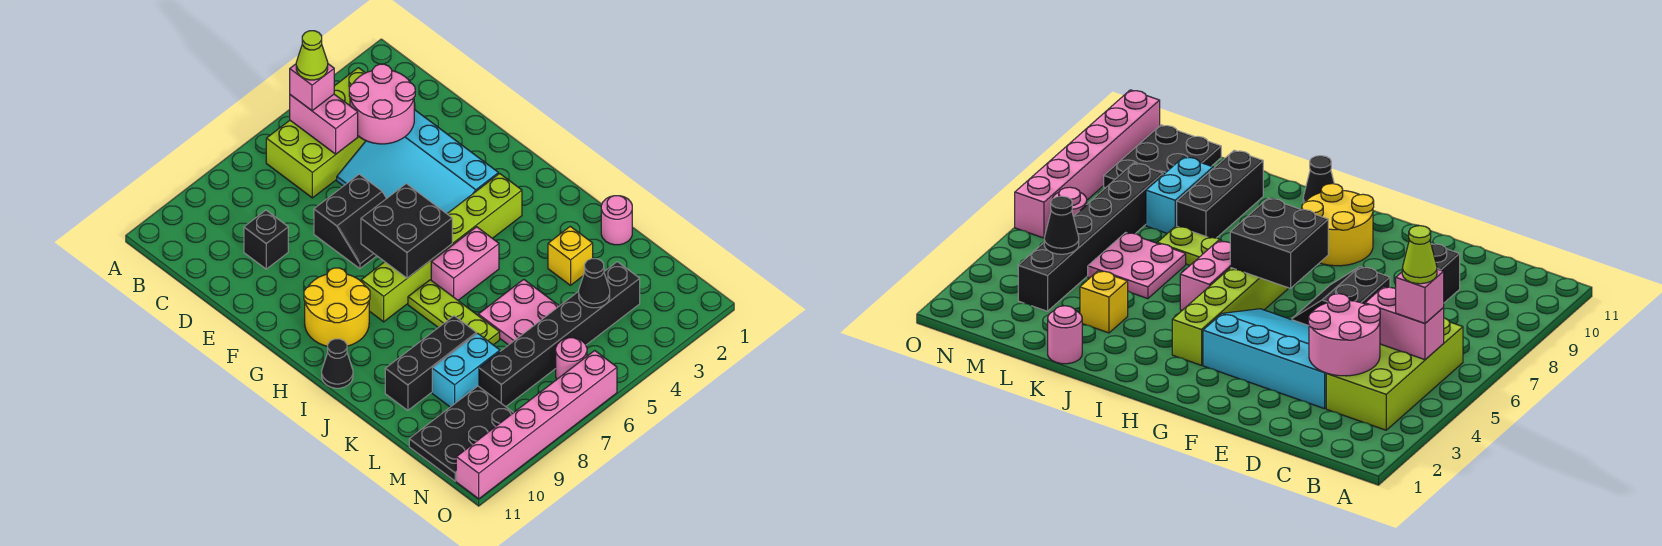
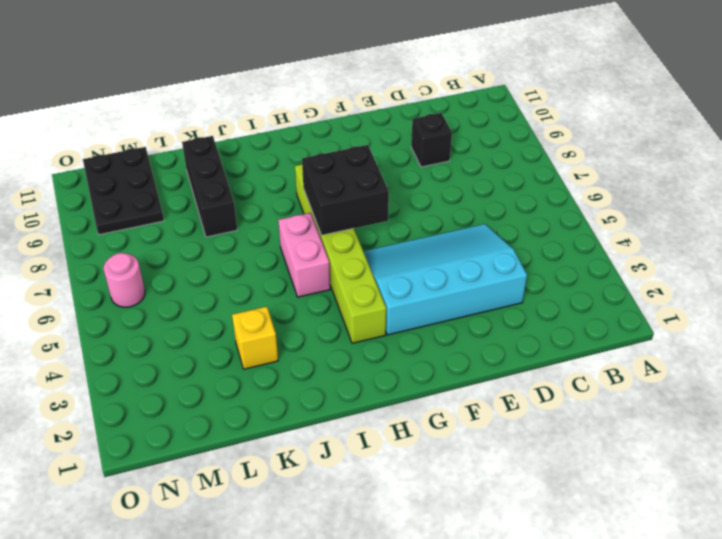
none -> lime 2x4 brick [266,68,366,198]
none -> black 2x2 slope [314,174,387,269]
none -> yellow 2x2 round brick [304,268,370,347]

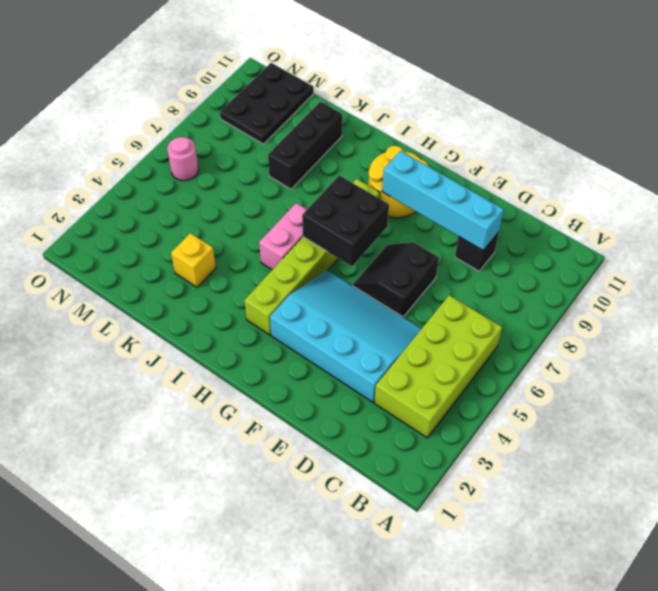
cyan 1x4 brick [382,151,504,250] -> none
none -> lime 1x3 plate [408,280,500,345]
none -> black 1x1 cone [322,339,353,388]
none -> pink 1x1 round brick [601,196,632,245]

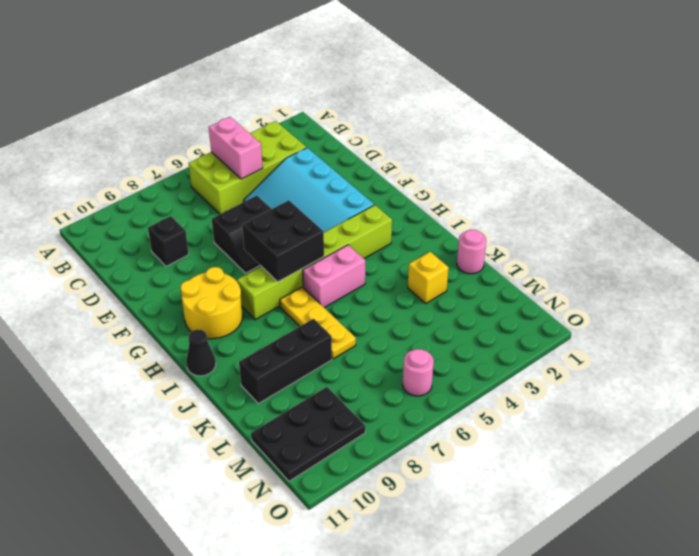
yellow 1x3 plate [280,287,356,359] -> lime 1x3 plate [408,280,500,345]
none -> pink 2x2 plate [478,279,559,345]
none -> cyan 1x2 brick [432,333,500,407]
none -> black 1x6 brick [479,262,640,407]

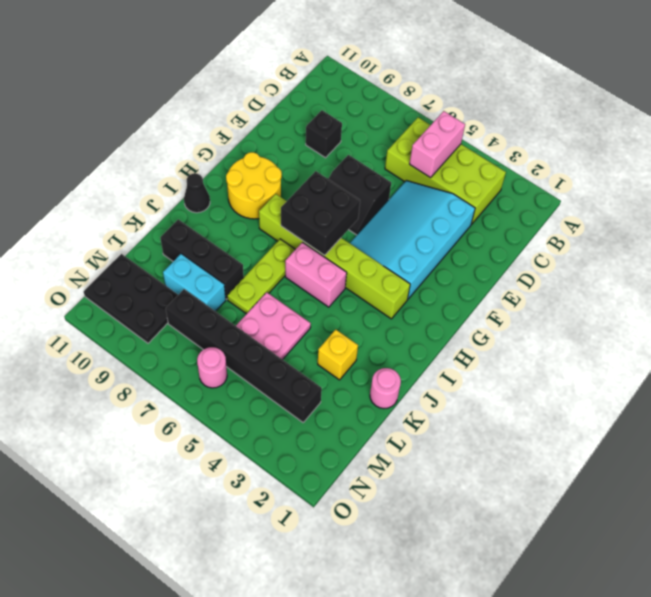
none -> pink 1x6 brick [456,351,617,499]
none -> pink 2x2 round brick [349,64,415,144]
none -> black 1x1 cone [579,259,610,308]

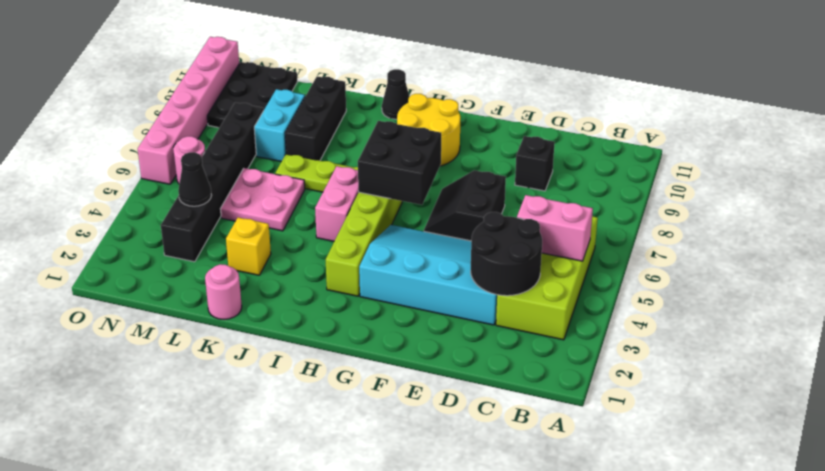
black 2x2 round brick [471,212,542,296] -> pink 2x2 round brick [349,64,415,144]
none -> pink 1x1 brick [290,64,334,111]
none -> lime 1x1 cone [296,31,328,80]

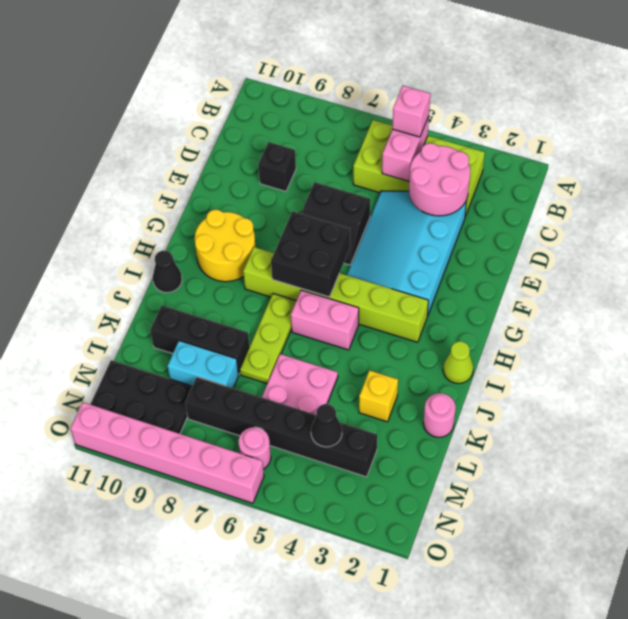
lime 1x1 cone [443,341,473,383] -> lime 1x1 cone moved to [296,31,328,80]

